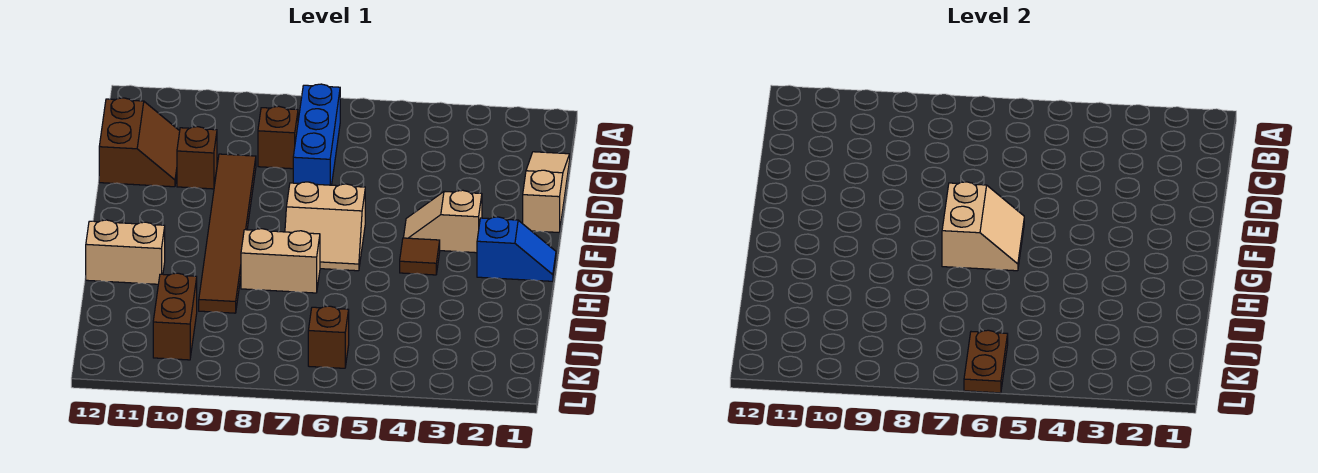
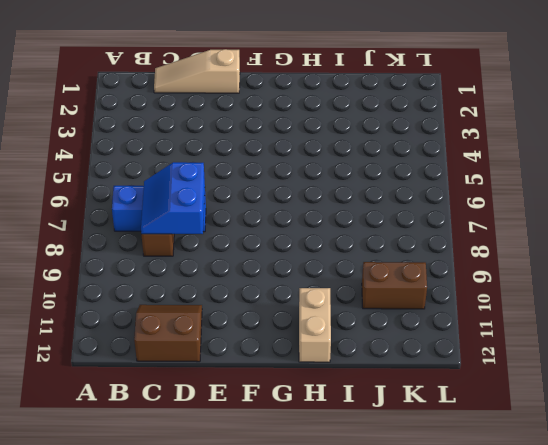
blue 2x2 slope [141,162,205,234] -> none
none -> brown 1x6 tile [199,154,256,313]
none -> brown 1x1 brick [177,127,217,189]
none -> tan 1x2 slope [404,190,482,253]

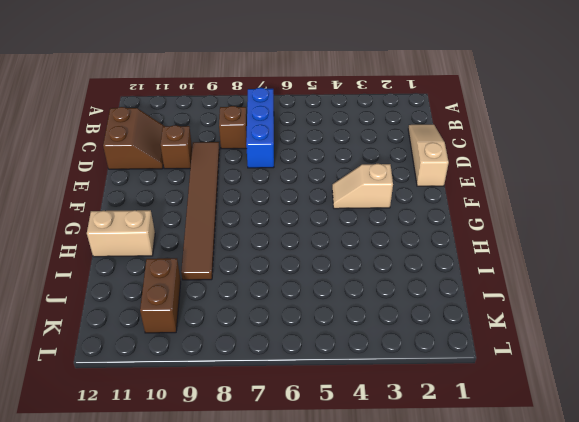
none -> tan 2x2 slope [285,182,365,271]
none -> blue 1x2 slope [477,217,556,281]
none -> brown 1x1 tile [400,238,440,275]

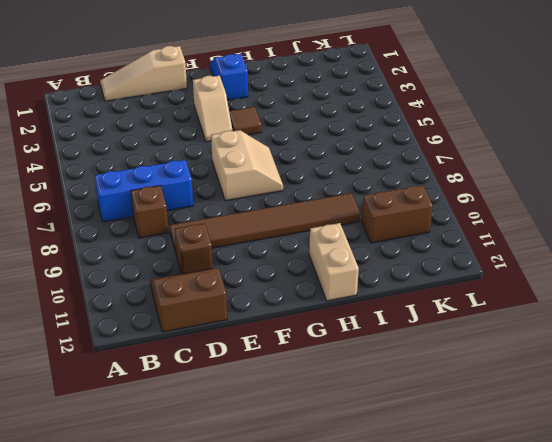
none -> tan 1x2 brick [241,229,320,293]
none -> brown 1x1 brick [308,306,349,368]
none -> tan 2x2 slope [942,182,1024,271]

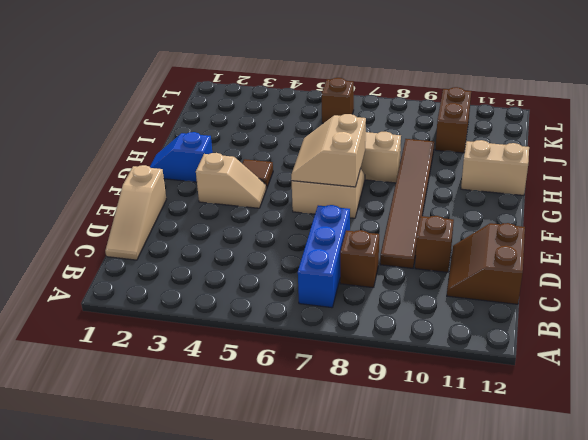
none -> brown 1x2 plate [964,330,1008,393]

